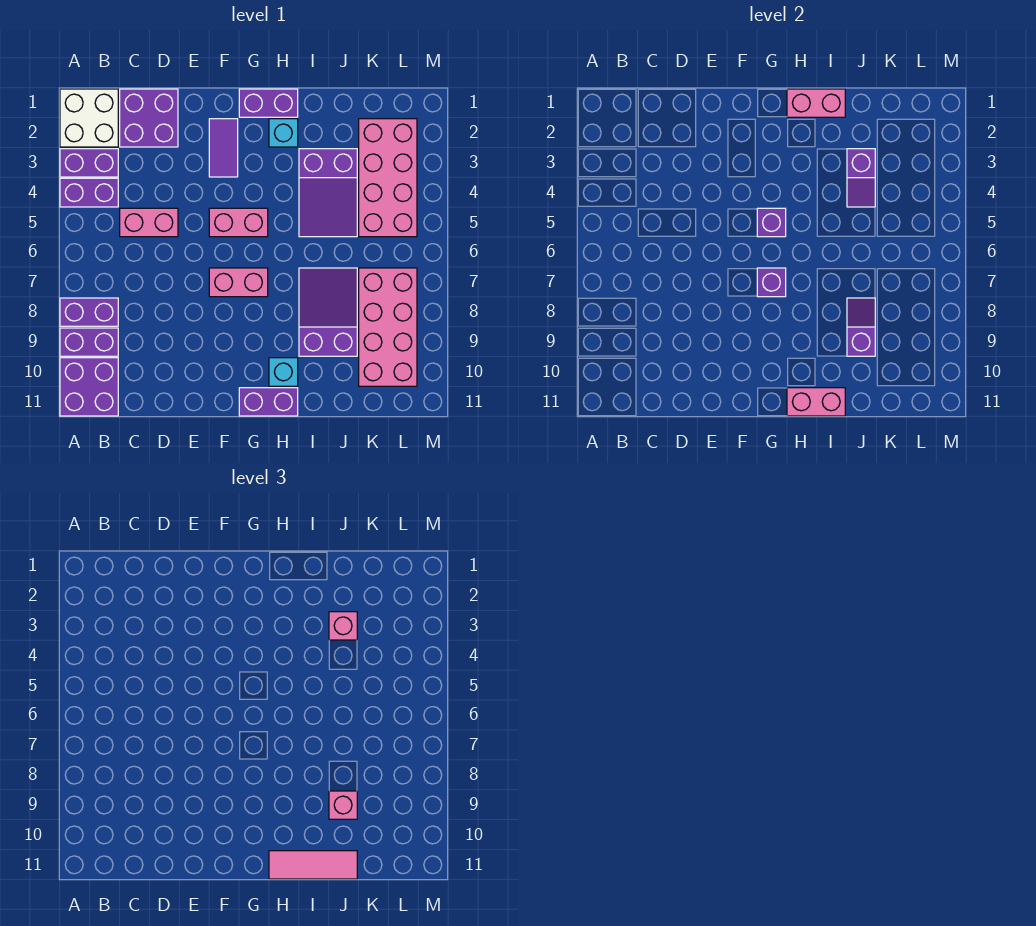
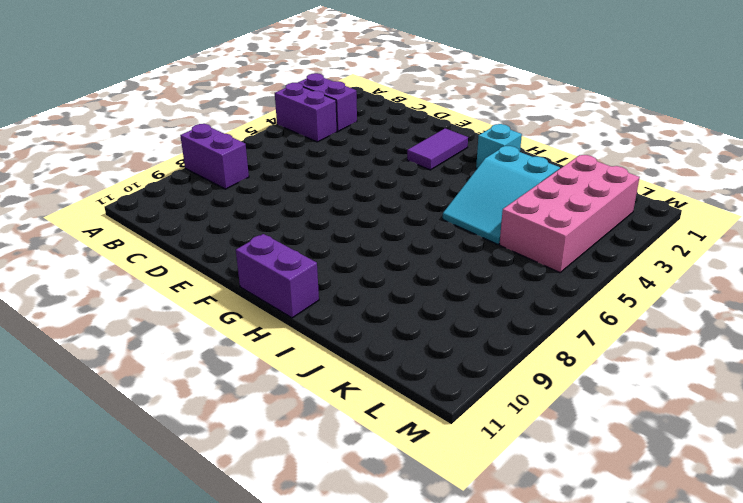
cyan 2x3 slope [443,146,560,244] -> purple 2x3 slope [299,149,357,237]
none -> white 2x2 brick [60,89,118,147]
none -> purple 1x2 brick [60,328,118,356]
none -> purple 2x2 brick [60,358,118,416]

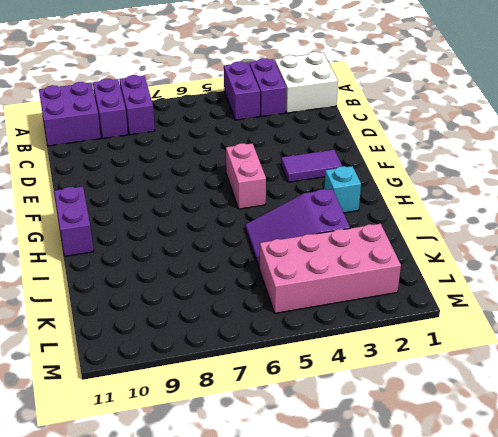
none -> purple 2x2 brick [120,89,178,147]
none -> pink 1x2 brick [120,208,178,237]
none -> pink 1x2 brick [209,268,268,297]

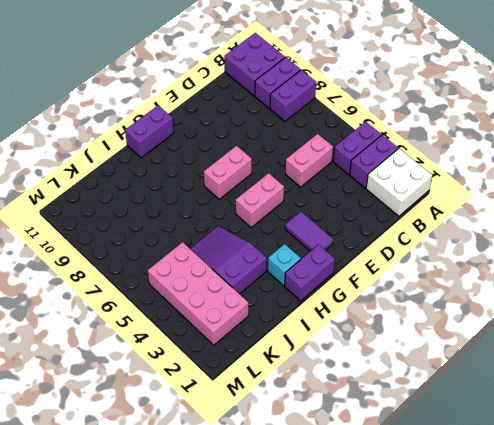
none -> purple 2x2 brick [120,89,178,147]
none -> cyan 1x1 brick [269,358,298,386]
none -> purple 2x3 slope [299,268,357,356]

